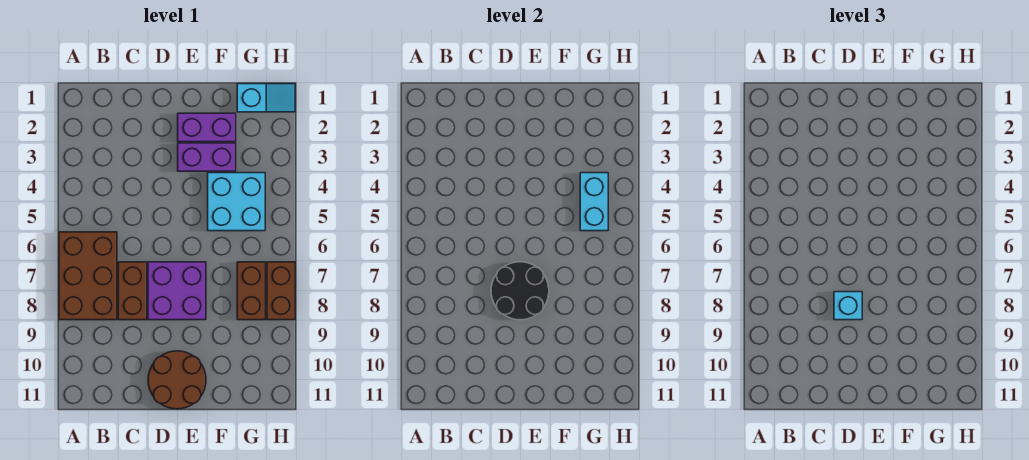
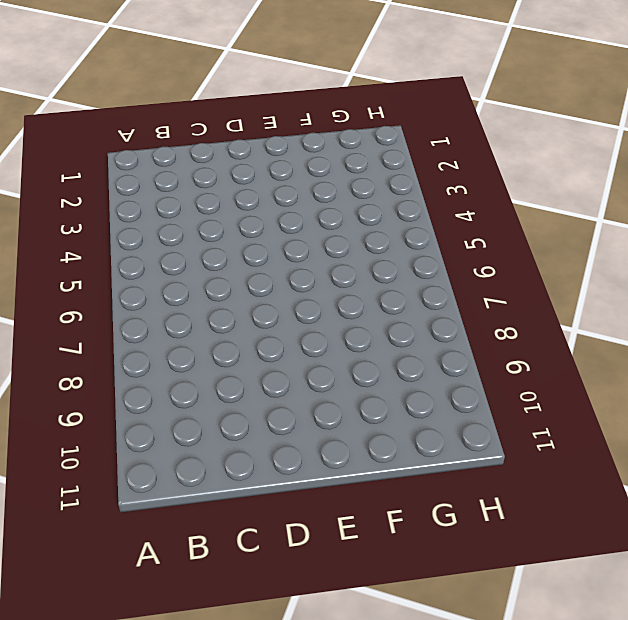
none -> brown 2x3 brick [59,232,117,320]
none -> brown 1x2 brick [118,262,147,320]
none -> purple 2x2 brick [148,262,206,320]

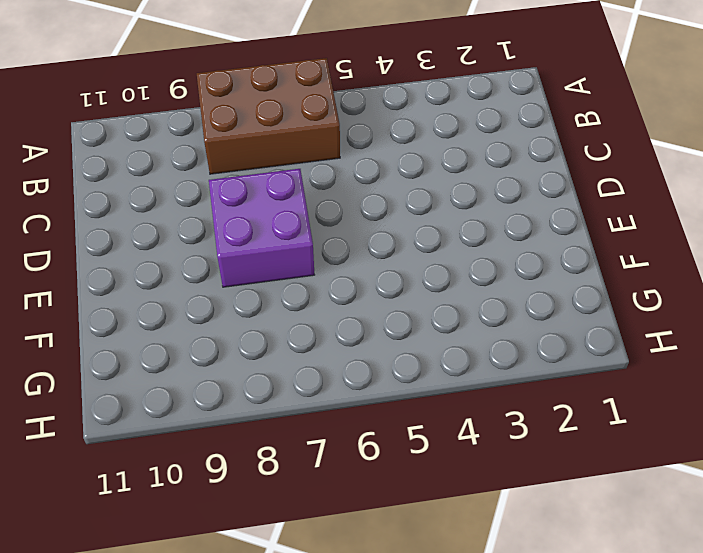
none -> brown 1x2 brick [118,262,147,320]
none -> brown 2x2 round brick [148,351,206,409]
none -> purple 1x2 brick [178,113,236,142]

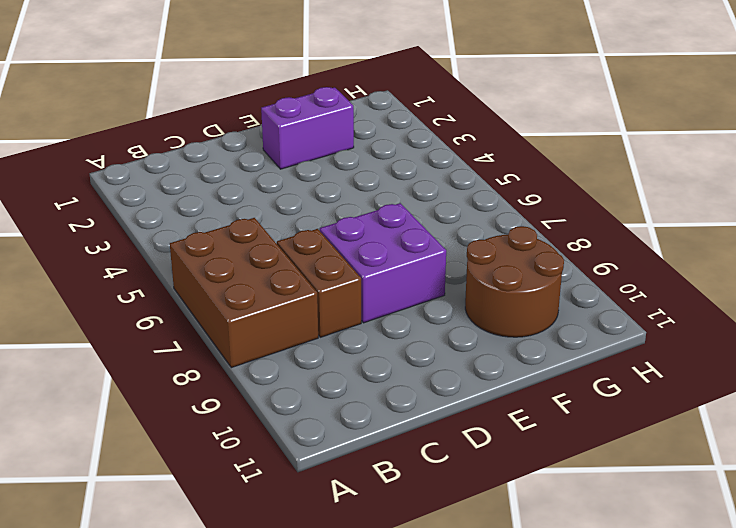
brown 2x2 round brick [465,226,564,337] -> brown 2x2 round brick moved to [148,351,206,409]
none -> purple 1x2 brick [178,143,236,171]
none -> cyan 2x2 brick [208,173,265,231]
none -> cyan 1x2 slope [237,84,295,112]

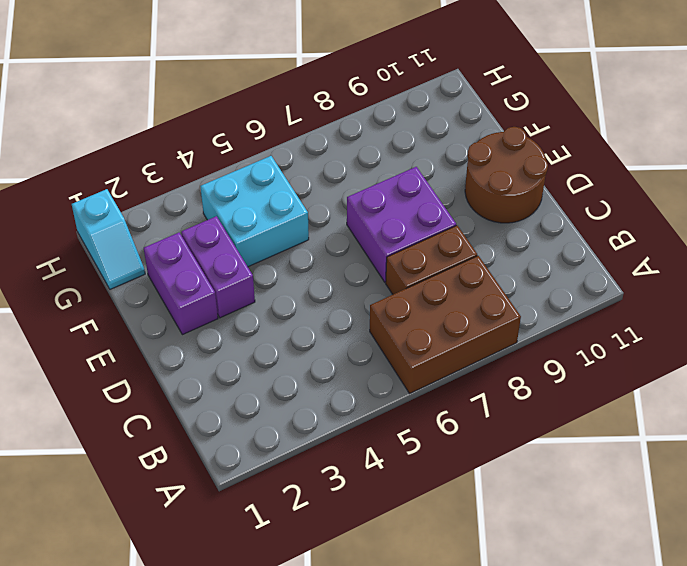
cyan 1x2 slope [72,189,145,289] -> cyan 1x2 slope turned to [237,84,295,112]
none -> brown 1x2 brick [237,262,265,320]
none -> brown 1x2 brick [267,262,295,320]
none -> black 2x2 round brick [491,262,549,320]

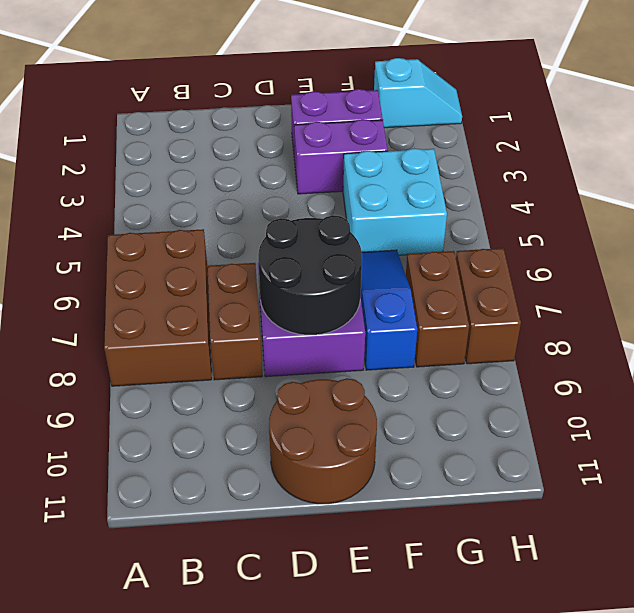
blue 1x3 slope [361,250,417,370] -> none
none -> cyan 1x2 brick [580,173,608,231]
none -> cyan 1x1 brick [834,292,862,320]

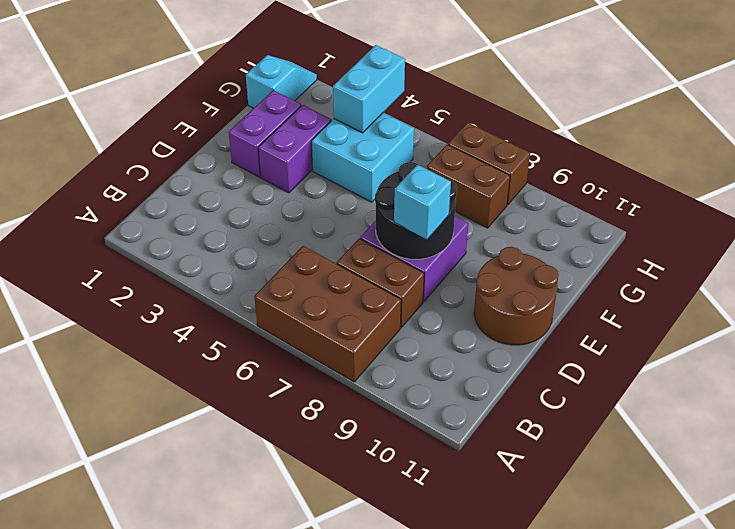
cyan 1x2 brick [333,45,405,133] -> cyan 1x2 brick turned to [580,173,608,231]

